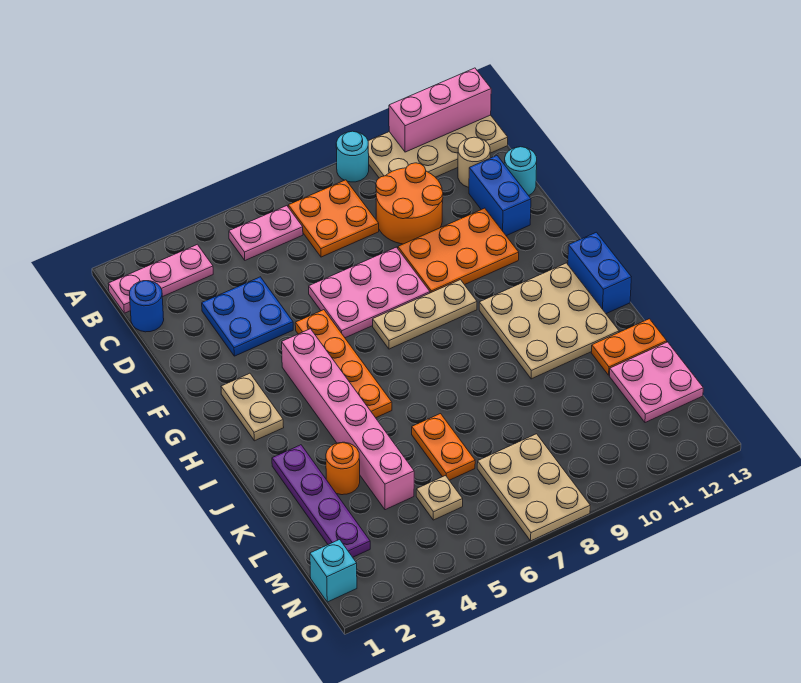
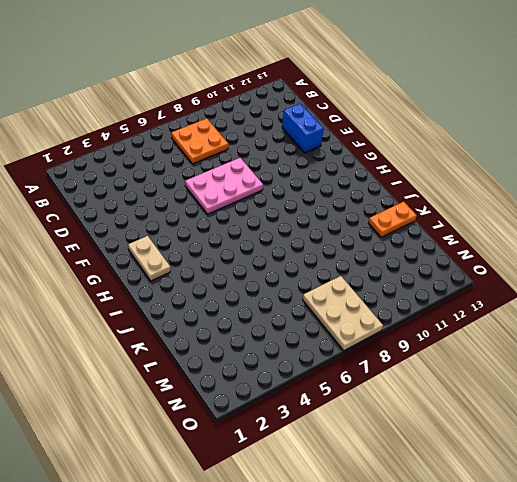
none -> cyan 1x1 round brick [336,131,369,182]
none -> tan 2x4 plate [368,115,508,178]
none -> pink 1x3 plate [108,244,213,313]

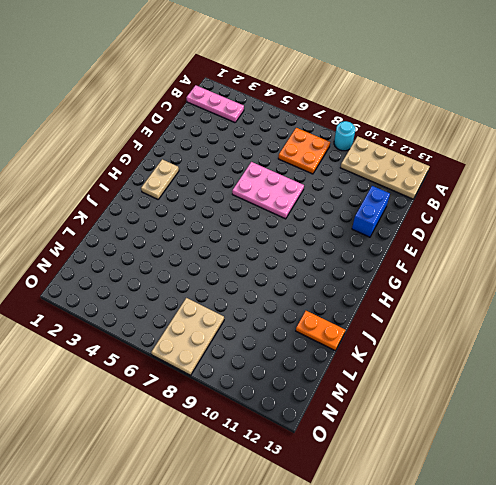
none -> pink 1x2 plate [229,206,303,260]
none -> blue 1x1 round brick [130,281,164,332]
none -> orange 2x2 round brick [376,163,443,244]

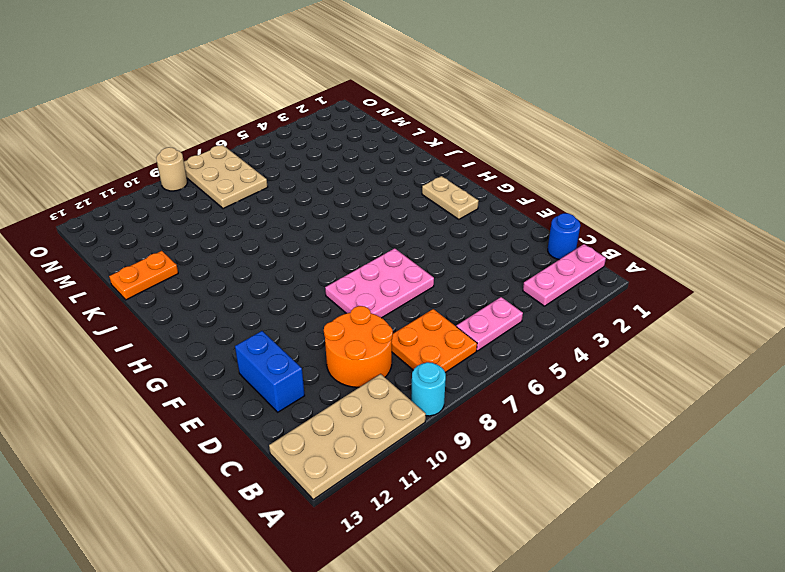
tan 1x1 round brick [156,147,188,191] -> tan 1x1 round brick moved to [458,137,490,187]
none -> blue 2x2 plate [202,277,293,356]
none -> cyan 1x1 round brick [504,147,537,196]
none -> orange 2x3 plate [398,208,519,293]

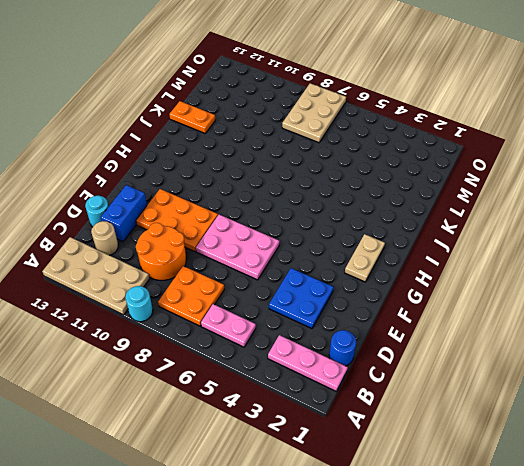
none -> orange 1x4 plate [295,310,392,418]
none -> pink 1x6 brick [282,329,414,510]
none -> tan 1x3 plate [373,280,477,349]

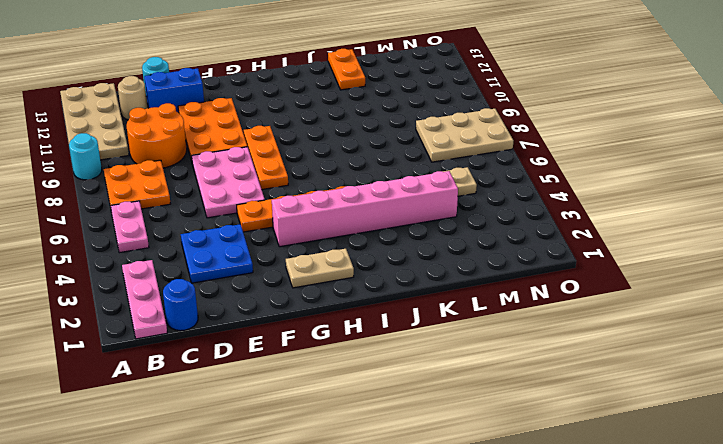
orange 1x3 plate [244,126,288,189] -> tan 1x3 plate [373,280,477,349]
none -> tan 3x3 plate [479,263,619,379]
none -> blue 1x2 brick [568,232,631,314]
none -> purple 1x4 plate [272,445,370,557]

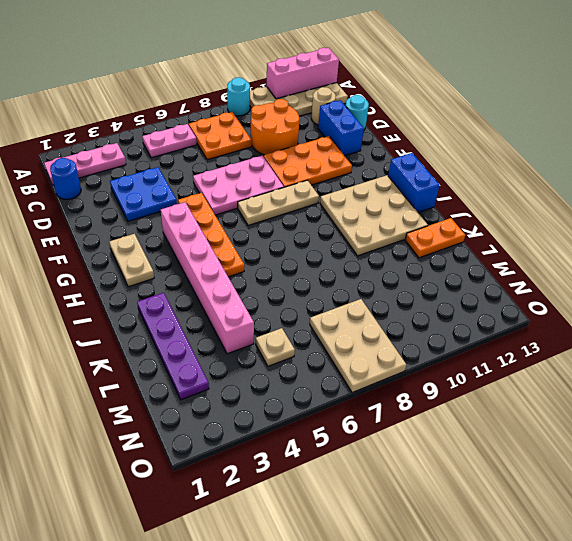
none -> orange 1x1 round brick [326,442,360,495]
none -> orange 1x2 plate [412,414,475,480]
none -> pink 2x2 plate [609,342,703,423]

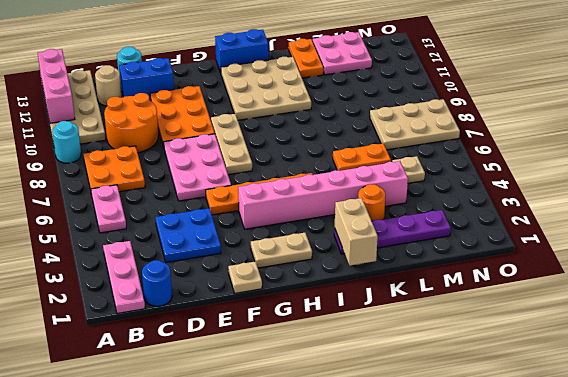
tan 1x1 plate [228,262,262,293] -> none
tan 1x2 brick [335,198,378,266] -> none
none -> cyan 1x1 brick [310,539,357,602]

